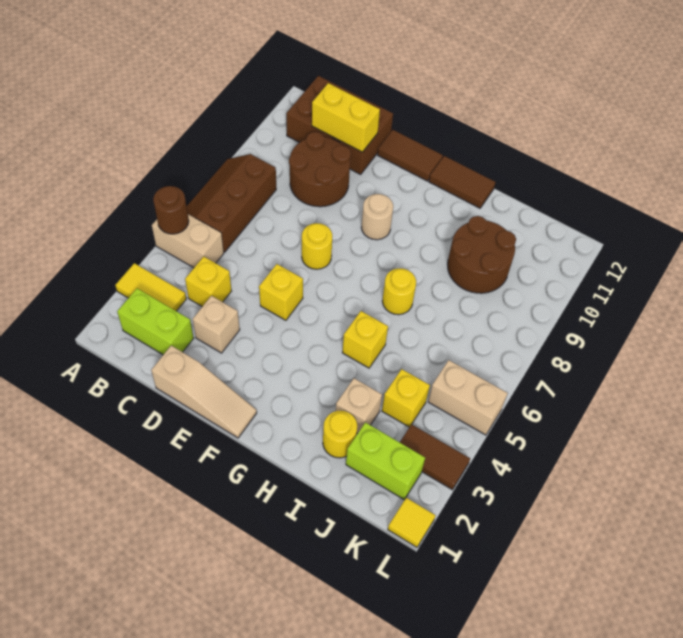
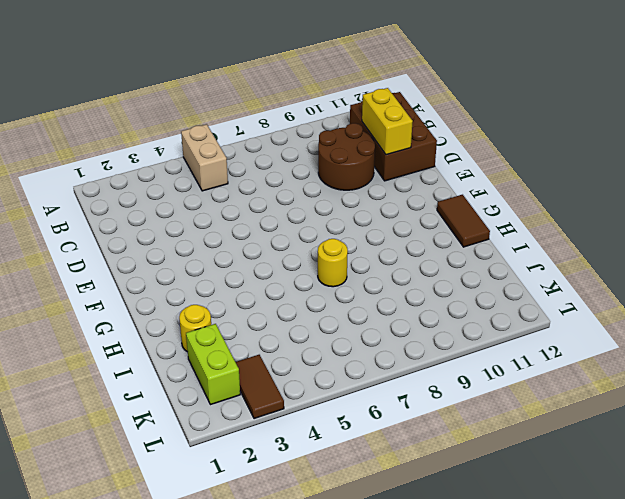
none -> yellow 1x2 tile [115,263,186,311]
none -> brown 2x3 slope [187,154,276,252]
none -> lime 1x2 brick [117,288,194,355]

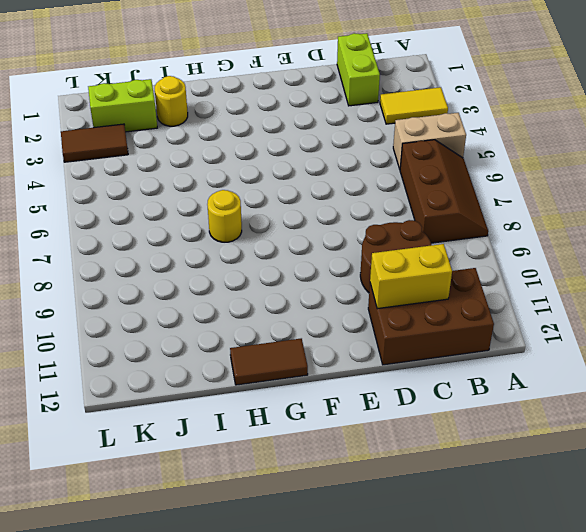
lime 1x2 brick [337,33,380,106] -> lime 1x2 brick turned to [117,288,194,355]
none -> yellow 1x1 brick [185,256,231,307]
none -> tan 1x3 slope [151,346,257,438]
none -> tan 1x1 brick [193,296,240,353]

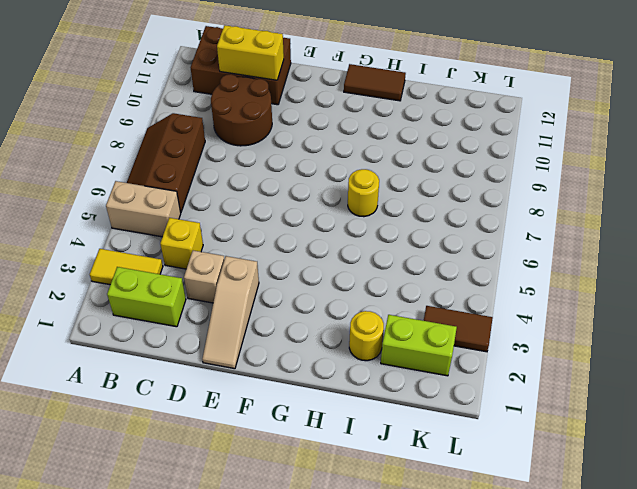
tan 1x3 slope [202,256,259,369] -> tan 1x3 slope turned to [151,346,257,438]
none -> yellow 1x1 brick [259,264,303,320]
none -> yellow 1x1 round brick [302,223,332,269]
none -> brown 1x2 tile [378,130,443,181]

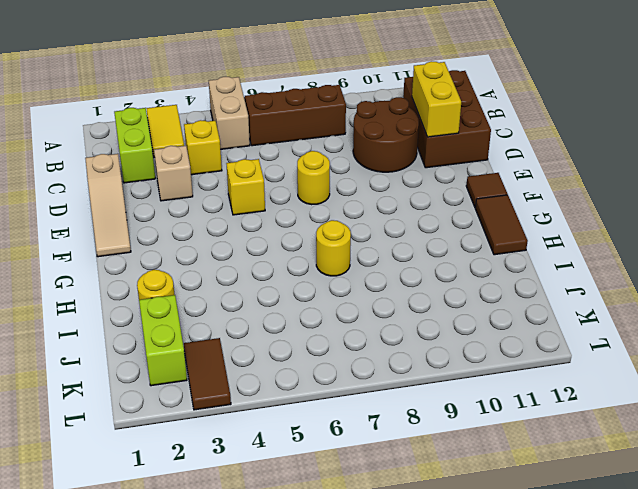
brown 1x1 tile [466,173,507,207] -> brown 1x2 tile [378,130,443,181]
none -> tan 1x1 round brick [361,194,393,240]
none -> yellow 1x1 brick [342,311,388,368]
none -> tan 1x1 brick [336,378,382,434]

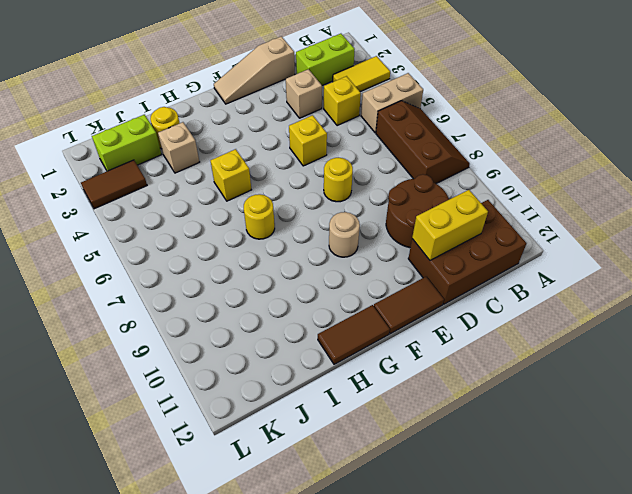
none -> brown 2x2 round brick [448,216,516,293]
none -> yellow 1x1 brick [382,369,430,427]
none -> tan 1x2 brick [428,360,508,435]

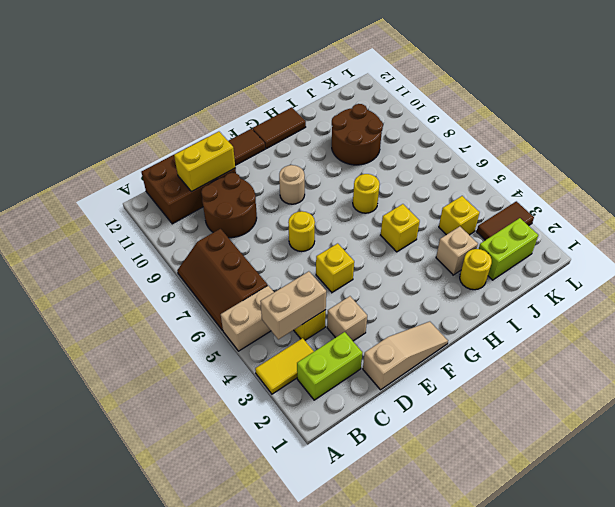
tan 1x2 brick [260,271,326,339] -> tan 1x2 brick moved to [428,360,508,435]
none -> yellow 1x1 tile [388,498,436,547]
none -> brown 1x1 round brick [153,186,189,234]

